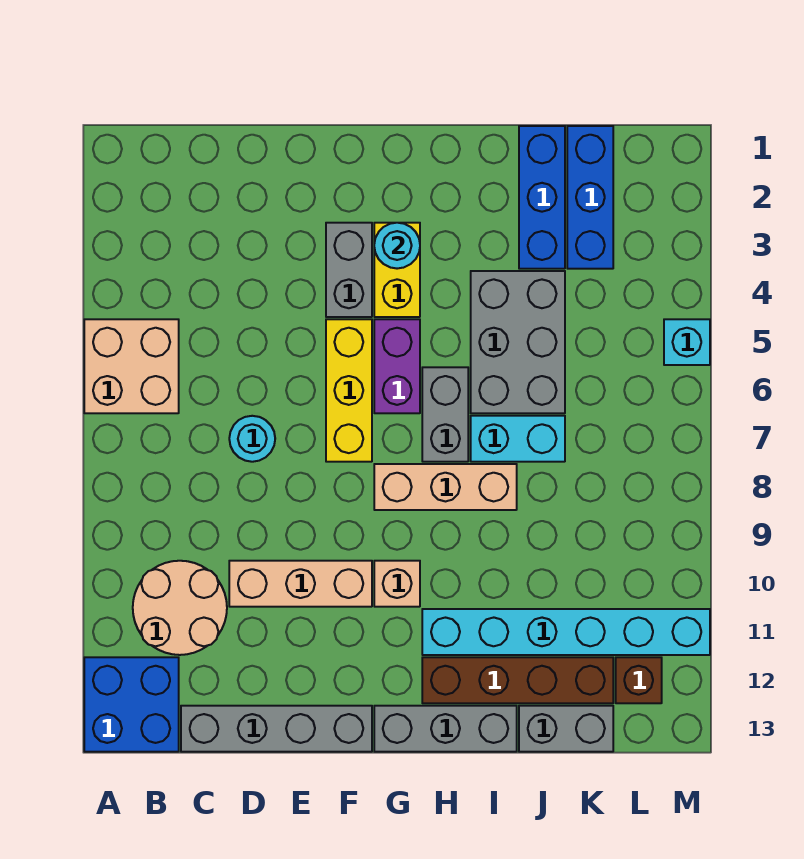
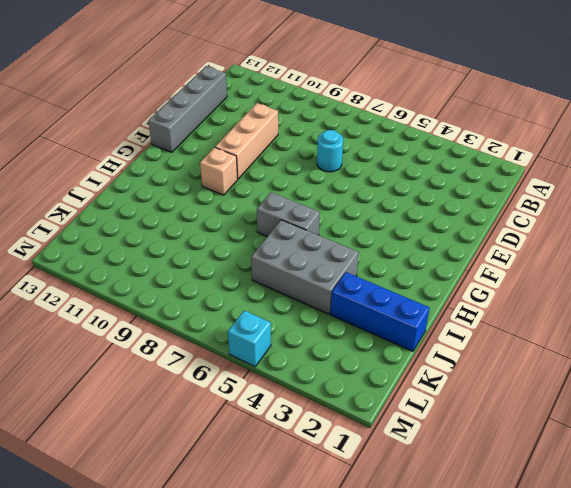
none -> tan 2x2 brick [84,319,179,413]
none -> blue 2x2 brick [84,657,179,752]
none -> tan 2x2 round brick [133,561,227,655]

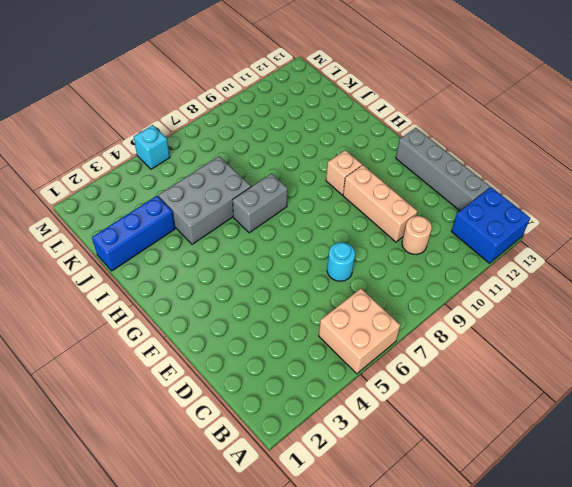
tan 1x1 round brick [402,216,432,254] -> tan 2x2 round brick [133,561,227,655]
none -> grey 1x2 brick [326,223,372,317]
none -> yellow 1x3 brick [326,319,372,462]
none -> yellow 1x2 brick [374,223,420,317]

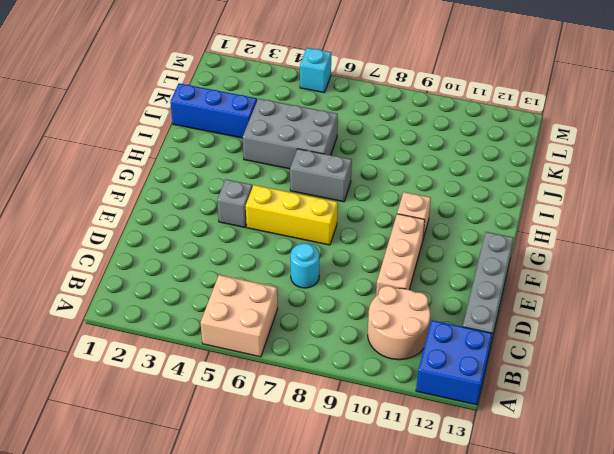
grey 1x1 brick [217,179,252,227] -> grey 1x2 brick [326,223,372,317]
none -> yellow 1x2 brick [374,223,420,317]
none -> purple 1x2 brick [374,319,420,413]
none -> tan 1x3 brick [374,464,517,510]

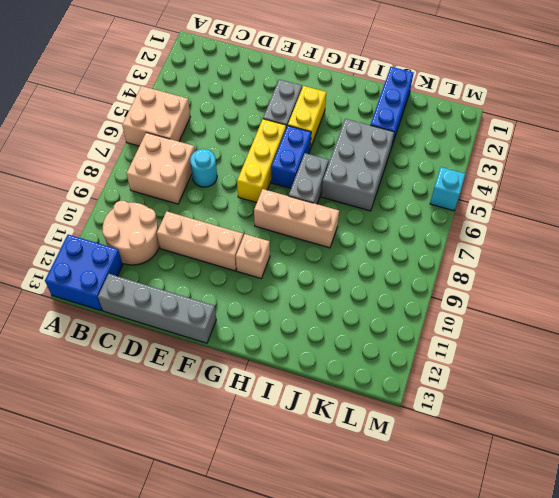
tan 2x2 brick [127,133,195,204] -> none
blue 1x2 brick [271,126,311,189] -> purple 1x2 brick [374,319,420,413]
none -> grey 1x3 brick [374,706,517,752]
none -> cyan 1x6 brick [422,609,710,655]
none -> brown 1x4 brick [422,657,613,703]

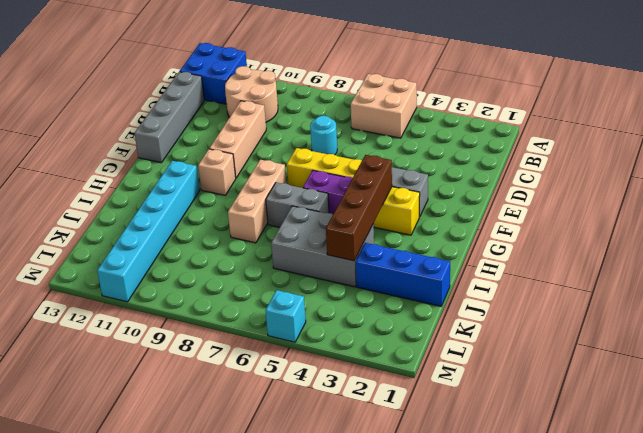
brown 1x4 brick [326,155,392,261] -> brown 1x4 brick moved to [422,657,613,703]
none -> grey 1x3 brick [374,706,517,752]
none -> cyan 1x2 brick [471,416,565,462]
none -> grey 1x2 brick [519,706,613,752]

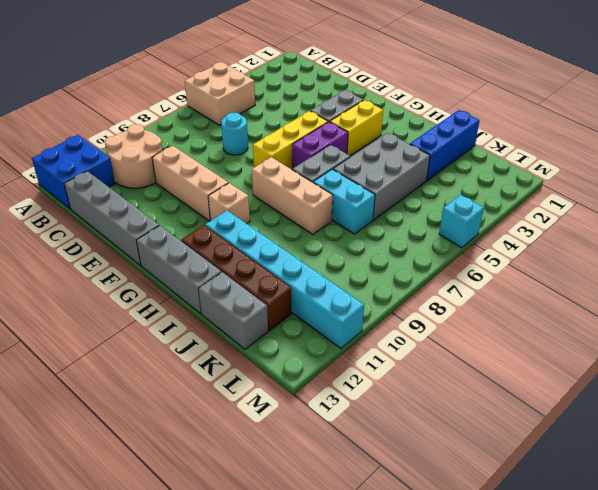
none -> blue 1x3 brick [567,126,613,269]
none -> brown 1x1 brick [616,657,662,703]
none -> cyan 1x1 round brick [374,223,420,269]

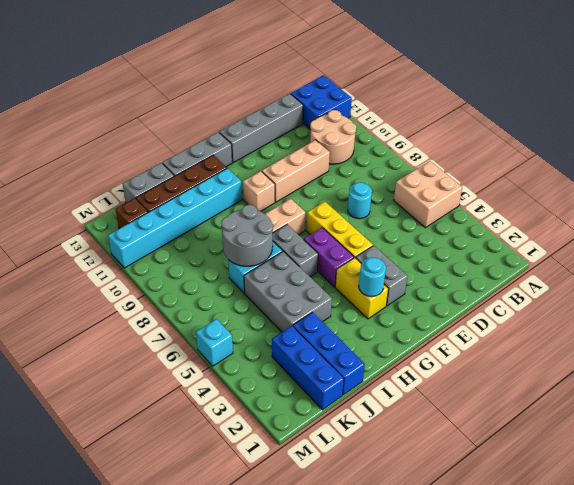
grey 2x2 round brick [221,205,273,266] -> none

